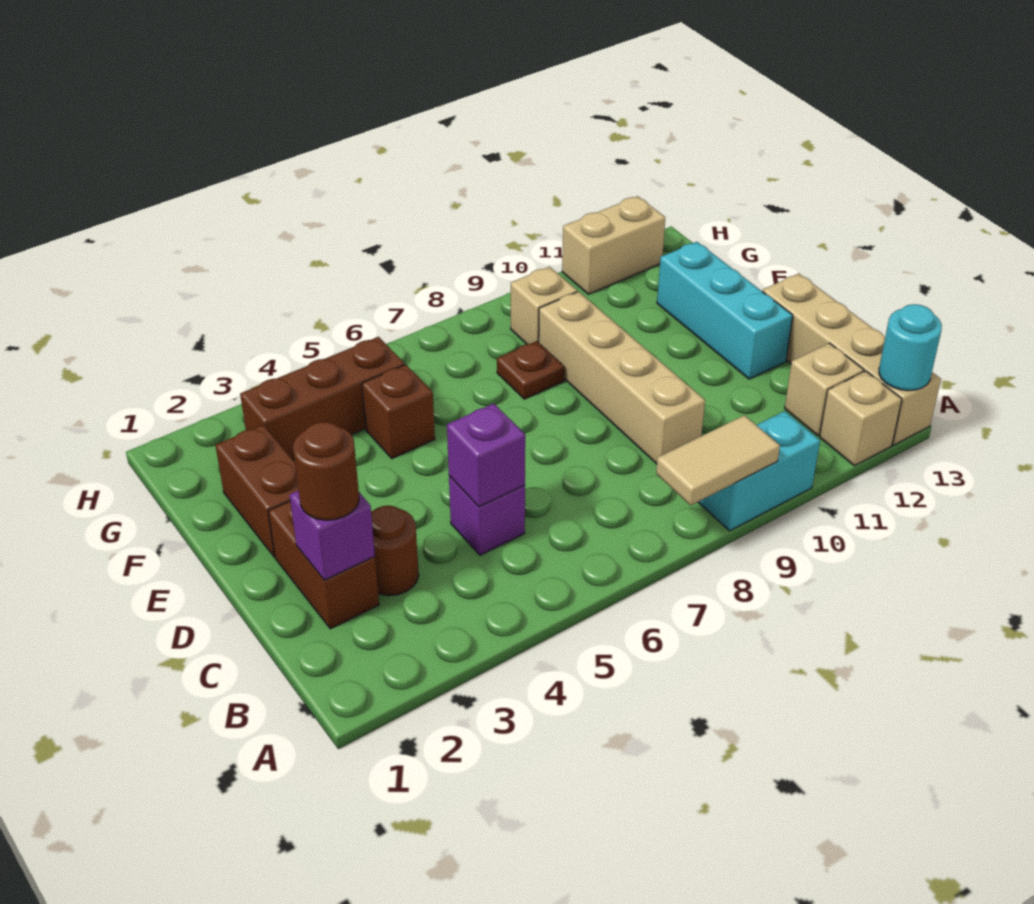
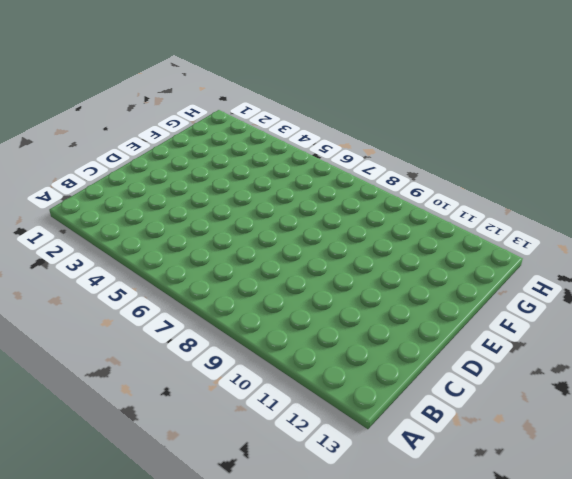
none -> cyan 1x2 brick [698,411,820,531]
none -> tan 1x1 brick [820,371,902,466]
none -> tan 1x4 brick [762,273,941,445]

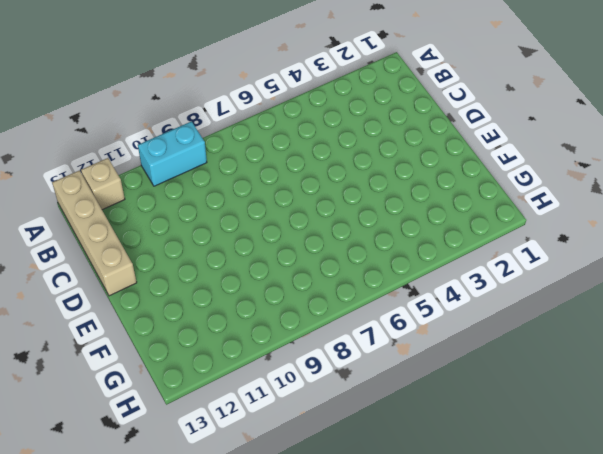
none -> tan 1x1 brick [785,343,864,436]
none -> brown 1x2 brick [268,501,379,629]
none -> brown 1x1 round brick [371,506,419,596]

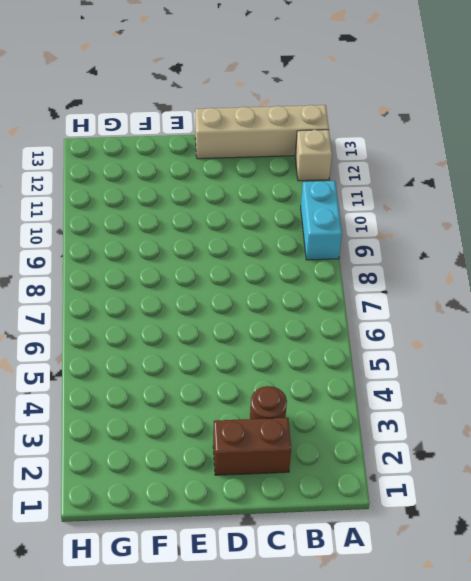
none -> tan 1x1 brick [785,343,864,436]
none -> purple 1x1 brick [449,476,525,555]
none -> tan 1x4 brick [539,292,705,464]

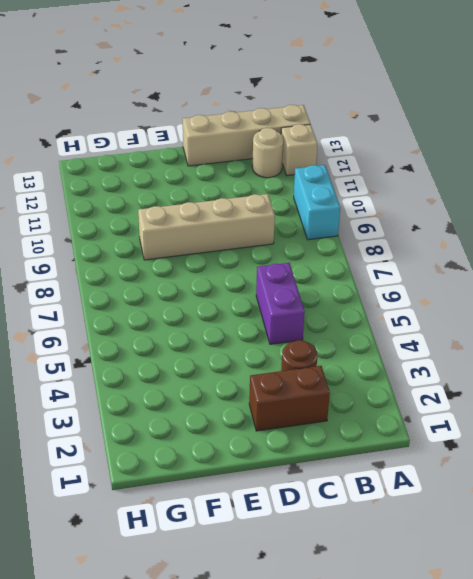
tan 1x1 round brick [252,128,283,178] -> tan 1x1 brick [785,343,864,436]
purple 1x2 brick [256,263,305,344] -> purple 1x1 brick [449,476,525,555]
none -> cyan 1x3 brick [657,242,793,379]
none -> brown 1x2 brick [215,425,298,557]
none -> brown 1x1 brick [362,365,435,458]

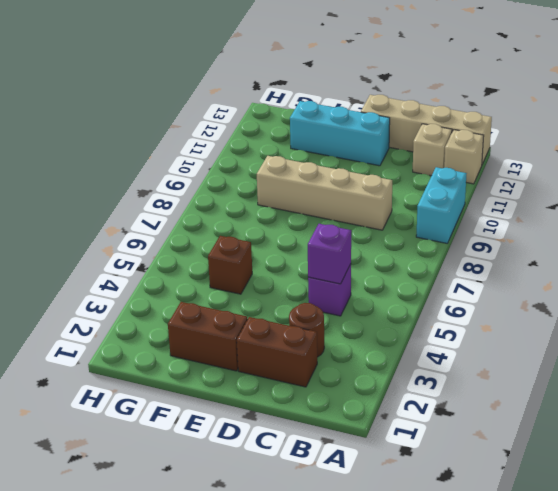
none -> brown 1x1 plate [497,341,565,399]
none -> brown 1x3 brick [240,337,405,460]
none -> tan 1x1 brick [511,267,577,344]

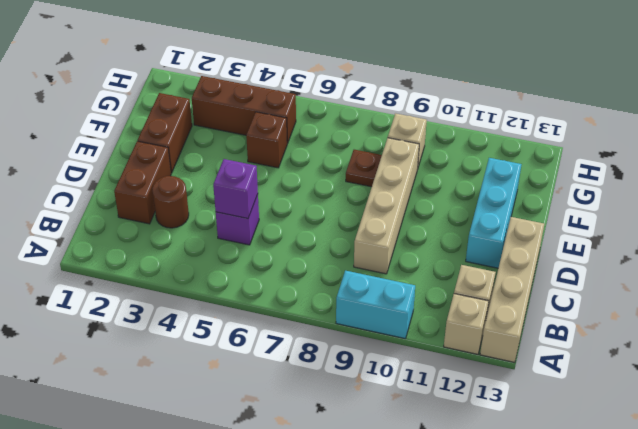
none -> tan 1x2 brick [562,196,665,294]
none -> tan 1x2 tile [656,415,780,505]
none -> cyan 1x1 round brick [879,304,942,391]

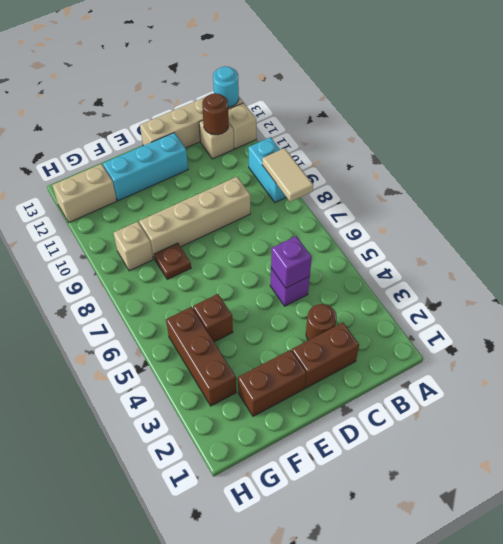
brown 1x1 round brick [202,93,229,135] -> brown 1x1 round brick moved to [293,422,359,520]
tan 1x2 brick [52,164,117,222] -> tan 1x2 brick turned to [562,196,665,294]
none -> purple 1x1 brick [290,490,375,580]

